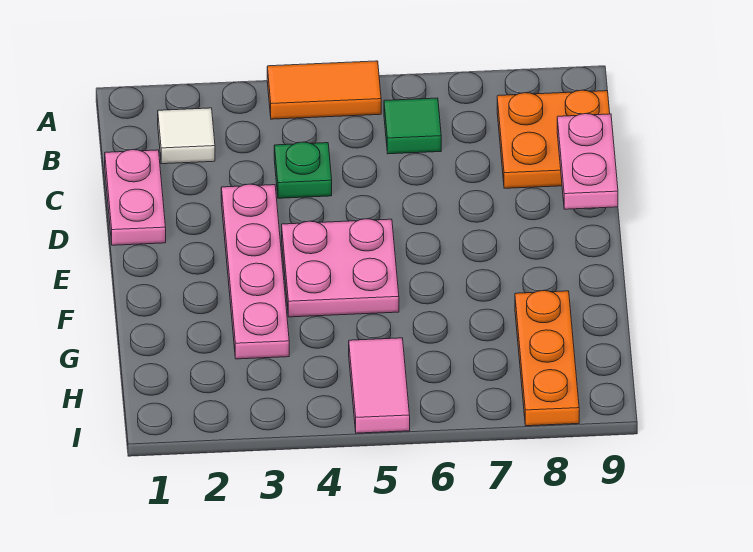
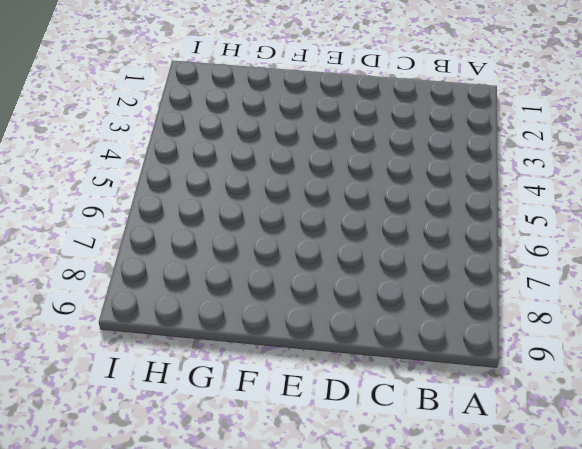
none -> orange 1x2 tile [267,61,381,119]
none -> white 1x1 tile [158,108,215,164]

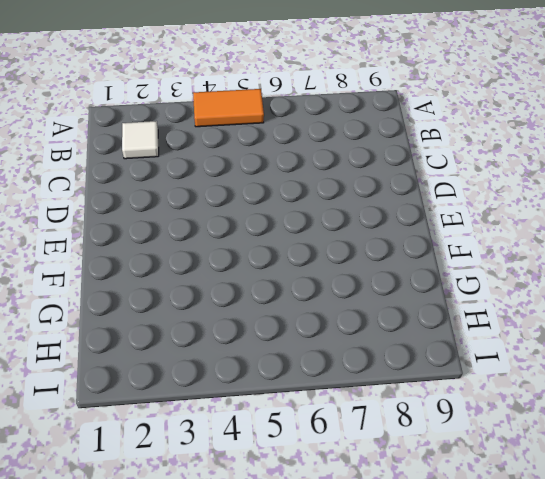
none -> green 1x1 tile [384,98,441,154]
none -> orange 2x2 plate [497,90,610,188]

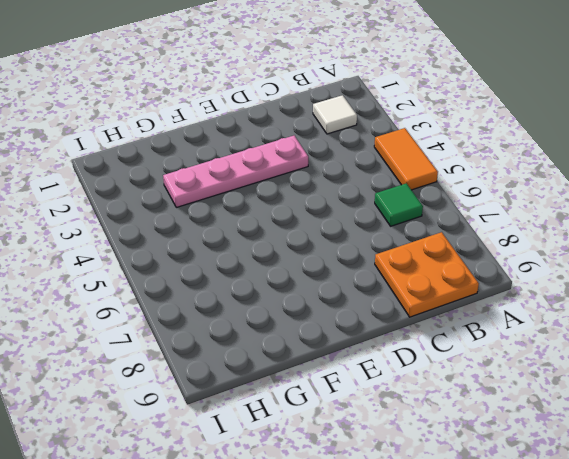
none -> pink 1x2 plate [105,150,166,245]
none -> green 1x1 plate [274,142,332,198]

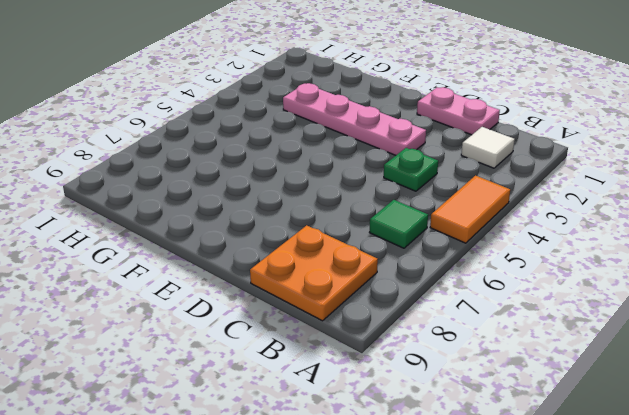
none -> pink 2x2 plate [282,219,399,317]
none -> orange 1x3 plate [515,291,579,426]

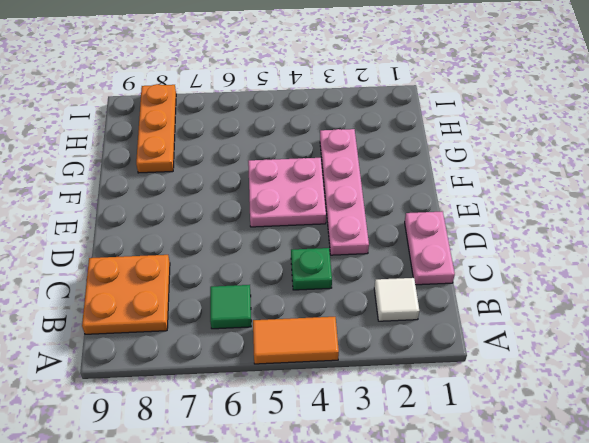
none -> pink 1x2 tile [349,338,410,433]
none -> pink 1x2 plate [557,114,618,209]

